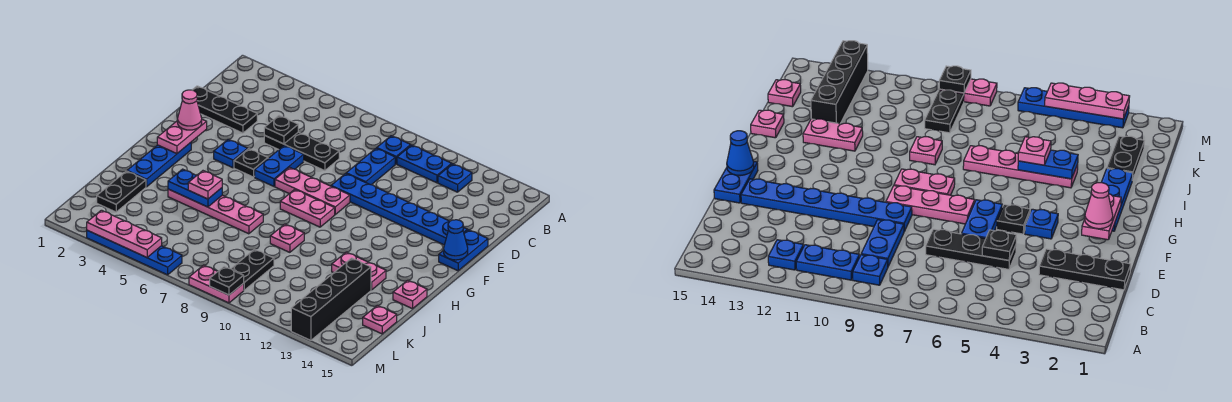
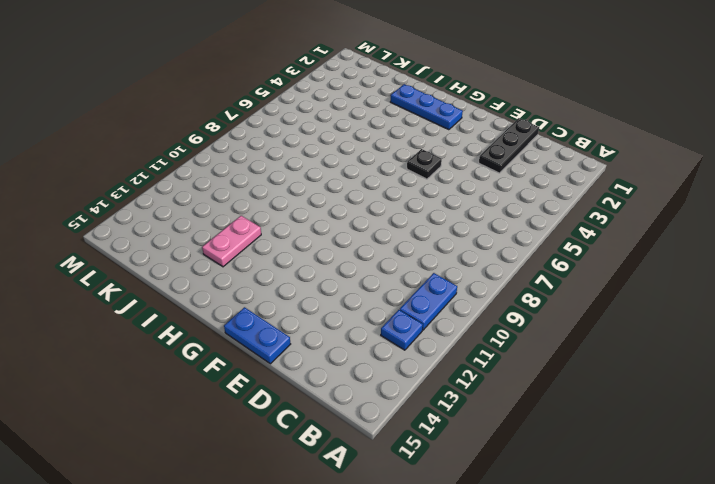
none -> blue 1x1 plate [377,136,411,164]
none -> blue 1x2 plate [346,148,395,185]
none -> black 1x3 plate [264,132,339,171]
none -> blue 1x2 plate [255,145,304,186]

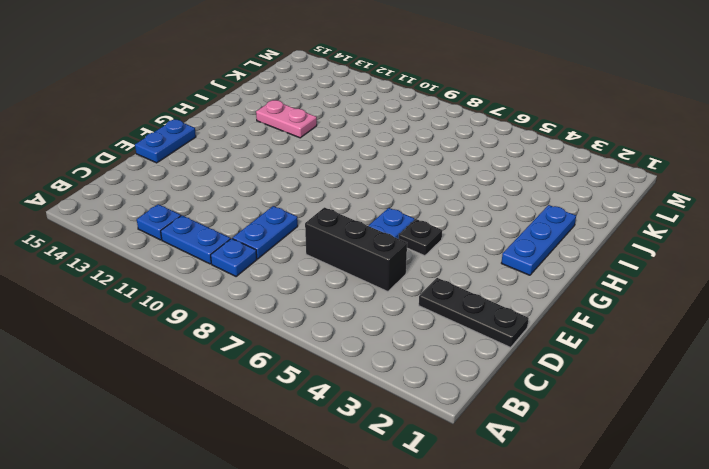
black 1x3 brick [305,207,407,292] -> black 1x3 plate [264,132,339,171]
none -> blue 1x6 plate [331,174,467,245]
none -> blue 1x1 plate [214,139,248,168]
none -> pink 1x3 plate [275,167,350,214]
none -> pink 1x2 plate [280,189,335,227]

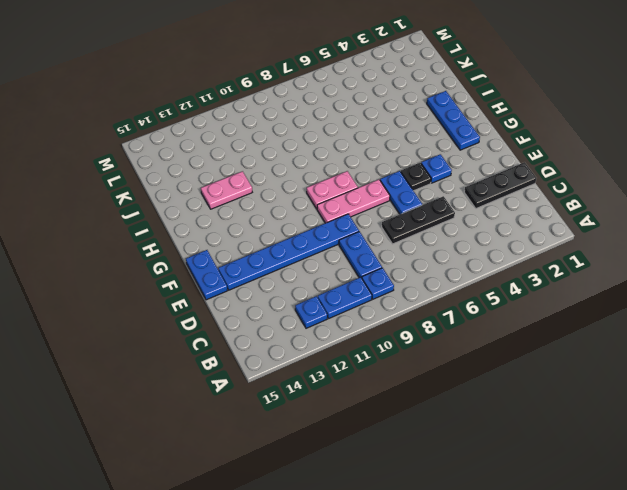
none -> pink 1x4 plate [168,189,263,234]
none -> pink 1x1 plate [270,224,304,252]
none -> pink 1x1 plate [393,280,427,309]
none -> black 1x2 plate [97,171,146,212]

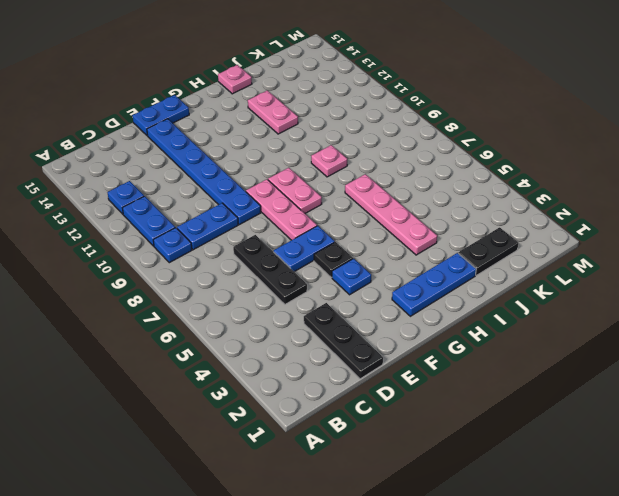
none -> black 1x4 brick [291,258,371,340]
none -> black 1x2 plate [231,249,274,290]
none -> pink 1x1 plate [363,306,397,334]
none -> blue 1x4 plate [87,230,182,275]

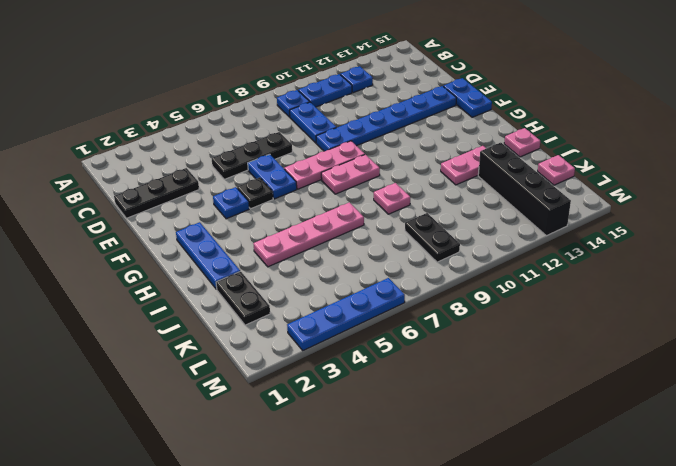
none -> pink 1x2 plate [189,265,244,303]
none -> black 1x1 plate [264,116,298,144]
none -> pink 1x2 plate [157,119,207,154]
none -> blue 1x1 cone [444,220,468,260]

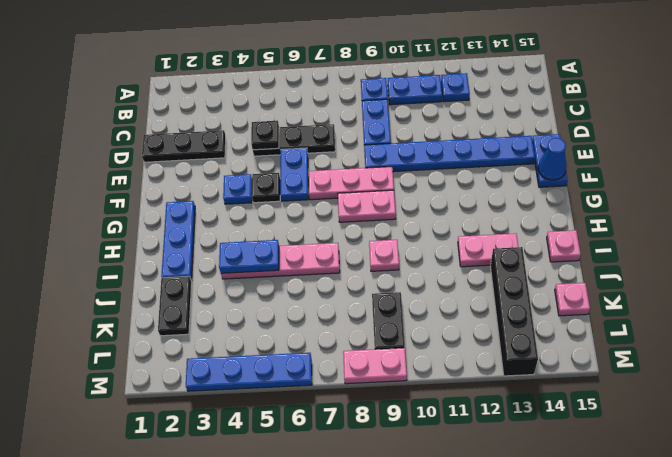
none -> pink 1x2 plate [157,119,207,154]
none -> pink 1x3 plate [87,210,162,257]
none -> black 1x1 plate [210,267,244,295]
none -> pink 1x1 cone [177,90,202,130]

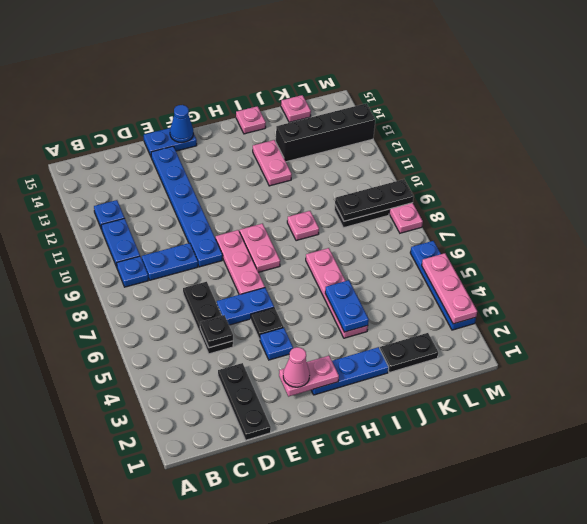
black 1x3 plate [335,179,414,221] -> black 1x1 plate [210,267,244,295]
none -> pink 1x1 plate [188,171,222,199]

